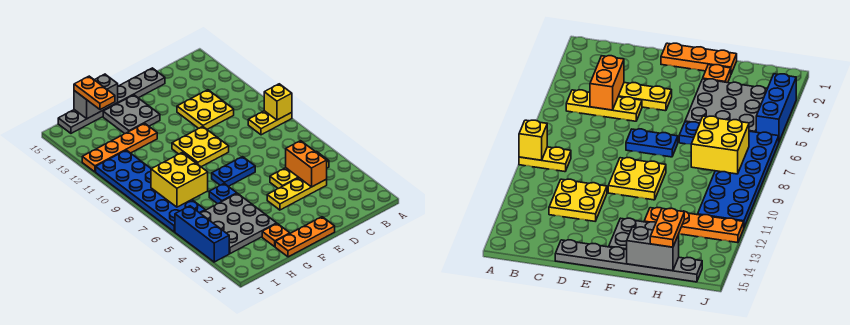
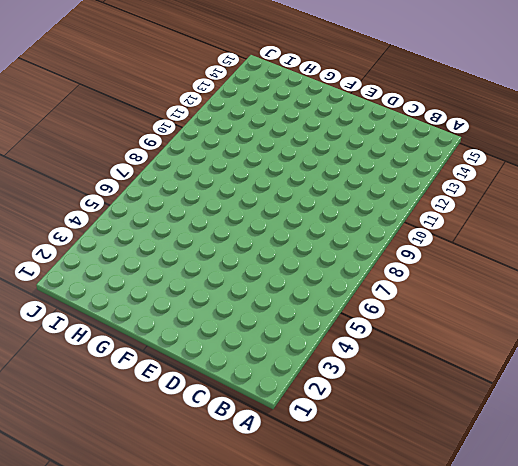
none -> yellow 1x2 plate [248,111,292,135]
none -> yellow 1x3 plate [270,151,329,189]
none -> yellow 1x3 plate [267,178,327,210]

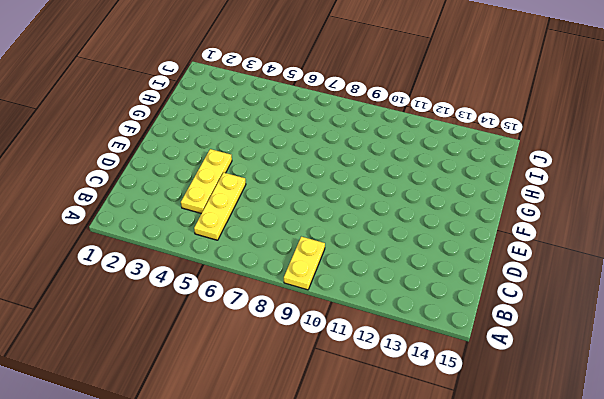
none -> yellow 2x2 plate [177,90,234,129]
none -> grey 1x6 plate [58,68,165,133]
none -> orange 1x3 plate [275,217,335,257]

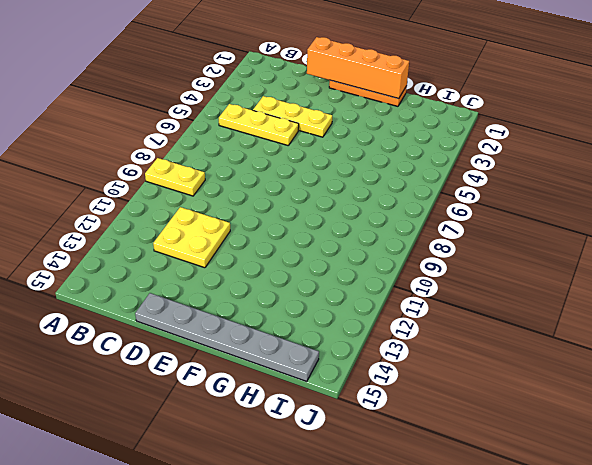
orange 1x4 brick [307,37,409,99] -> none
none -> blue 1x2 plate [212,157,255,186]
none -> yellow 2x2 plate [172,127,229,167]
none -> grey 2x2 plate [103,95,160,134]

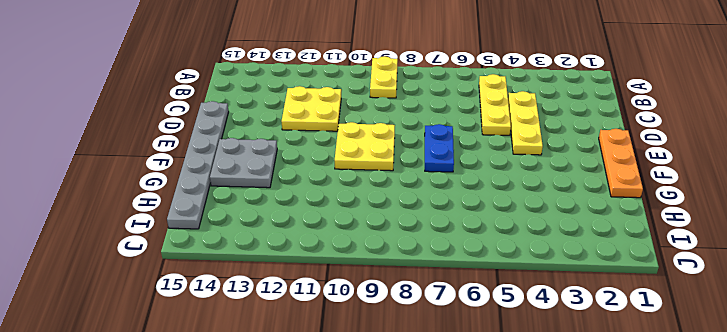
none -> orange 1x1 plate [262,224,290,247]
none -> grey 3x3 plate [200,193,277,254]
none -> blue 1x1 plate [209,183,237,204]

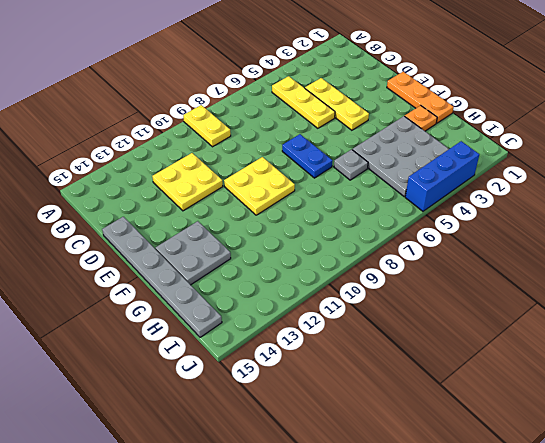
grey 1x1 plate [334,149,368,180] -> blue 1x1 plate [209,183,237,204]
none -> orange 1x4 plate [82,123,157,172]
none -> blue 2x6 plate [96,150,205,232]
none -> yellow 1x1 brick [264,84,292,120]

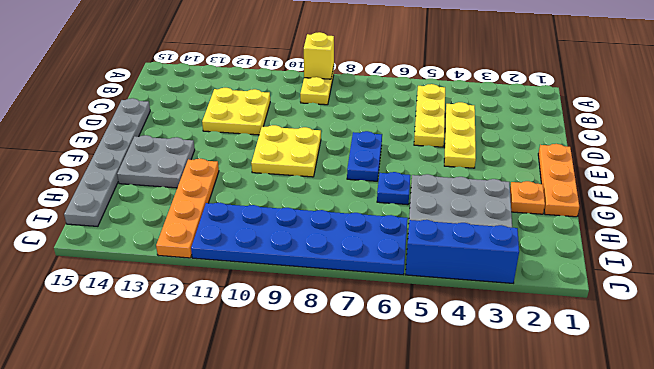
none -> orange 1x2 brick [286,141,327,187]
none -> grey 1x2 brick [74,74,118,119]
none -> yellow 2x2 brick [151,153,208,207]

